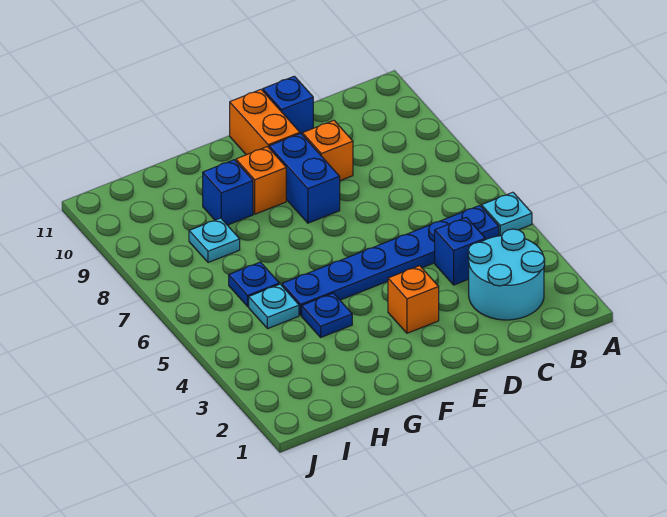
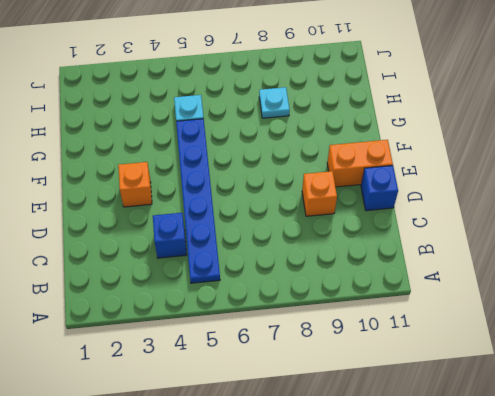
none -> cyan 1x1 plate [482,192,532,236]
none -> cyan 2x2 round brick [468,229,545,320]
none -> blue 1x2 brick [269,133,340,223]

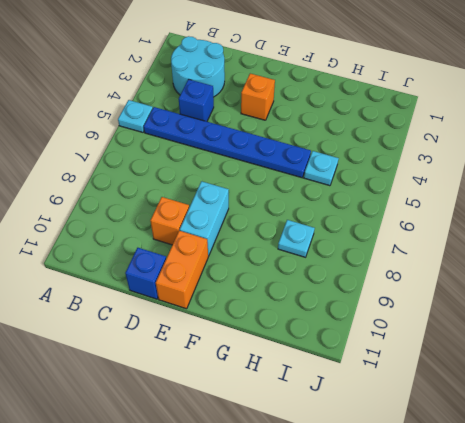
cyan 1x2 brick [180,181,229,256] -> blue 1x2 brick [269,133,340,223]
none -> orange 1x1 brick [236,147,286,214]
none -> blue 1x1 plate [302,293,352,337]
none -> blue 1x1 brick [203,160,253,225]

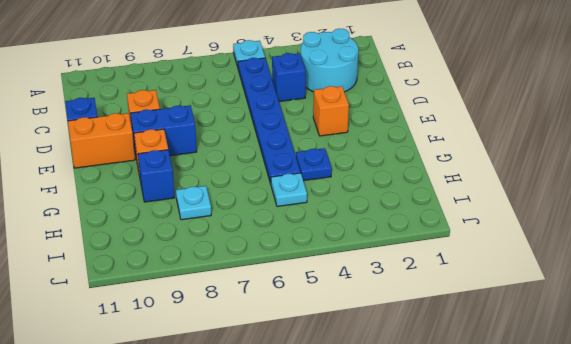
none -> blue 1x1 plate [229,262,279,306]

